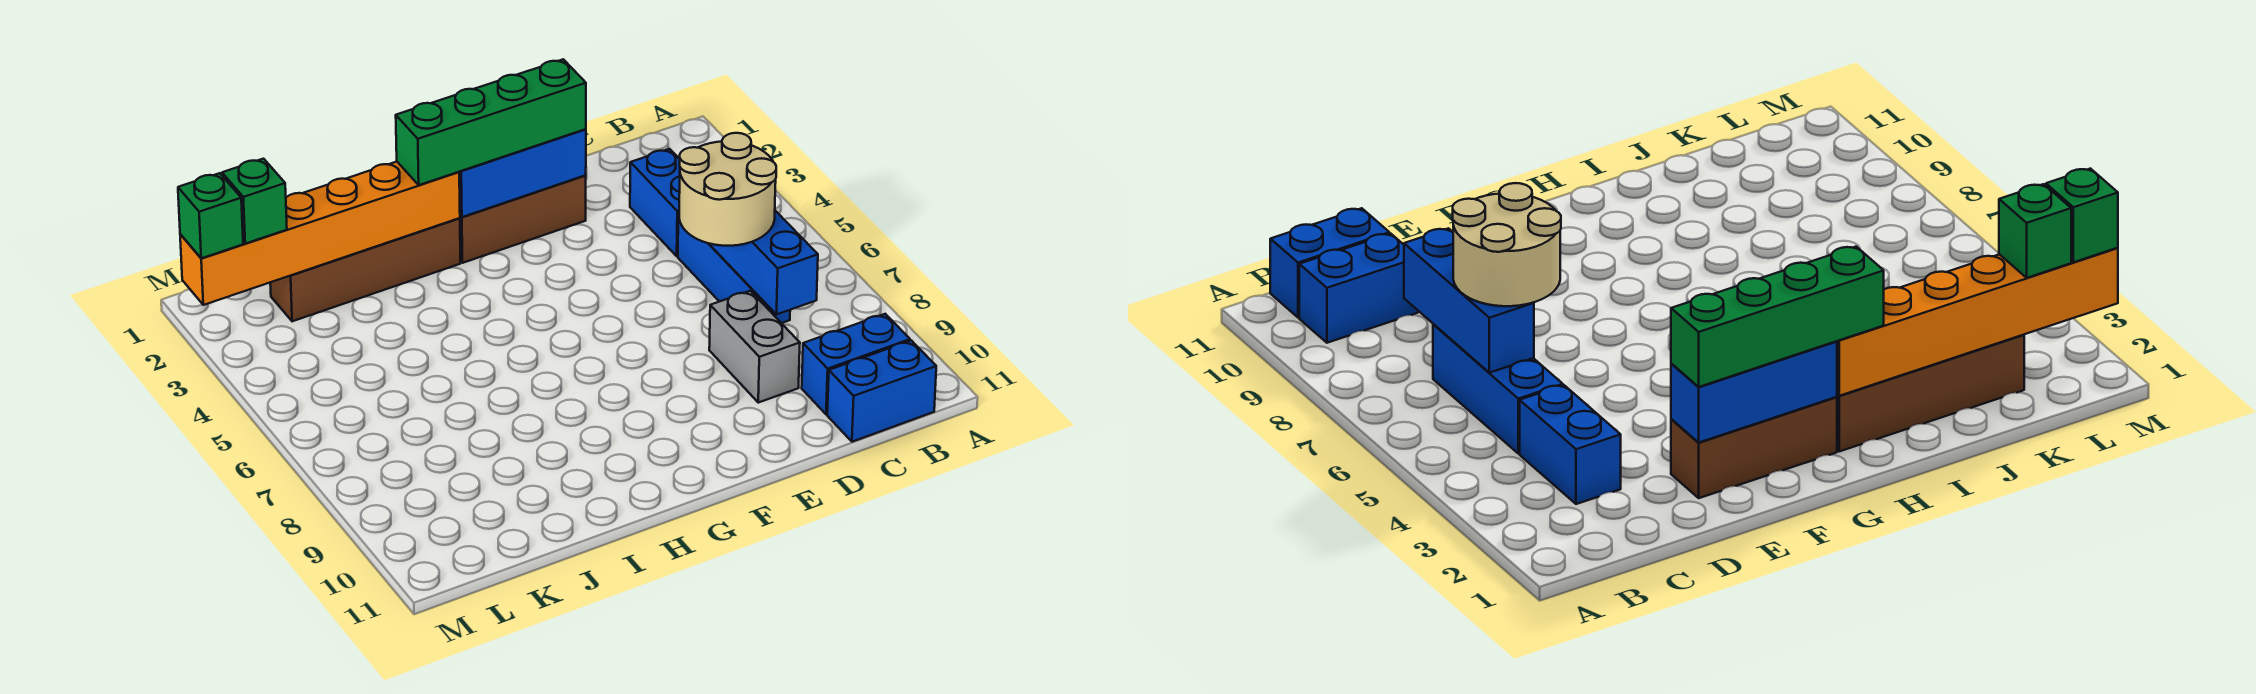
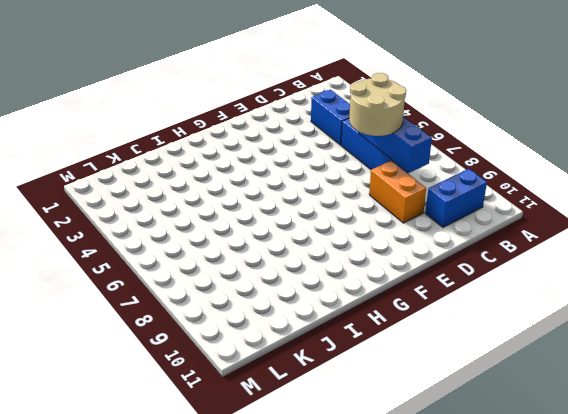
orange 1x2 brick [369,161,426,223] -> grey 1x2 brick [709,291,800,403]
none -> blue 1x2 brick [827,340,936,442]
none -> brown 1x3 brick [460,175,586,263]
none -> brown 1x4 brick [270,218,460,321]

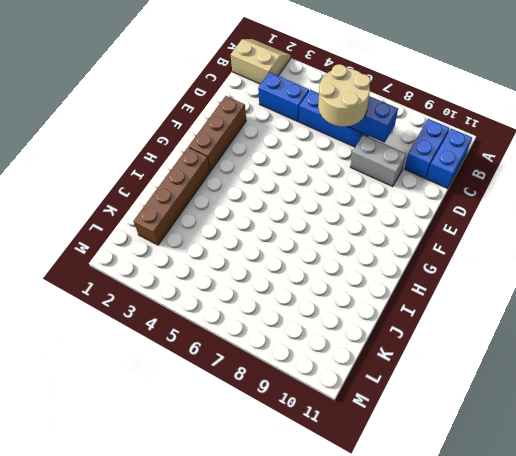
tan 2x2 slope [231,39,291,84] -> none
none -> blue 1x3 brick [459,129,586,217]
none -> orange 1x6 brick [180,162,460,305]
none -> green 1x4 brick [396,59,586,185]

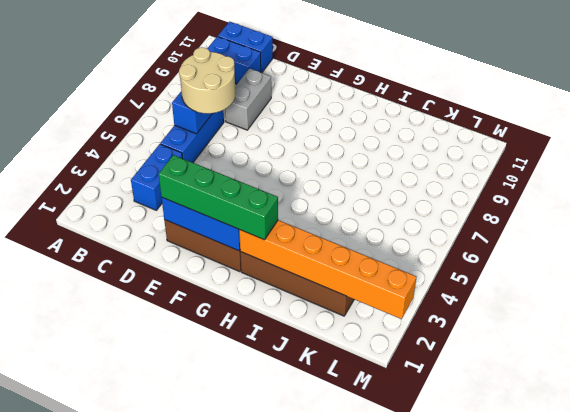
none -> green 1x1 brick [222,159,287,244]
none -> green 1x1 brick [178,173,243,258]

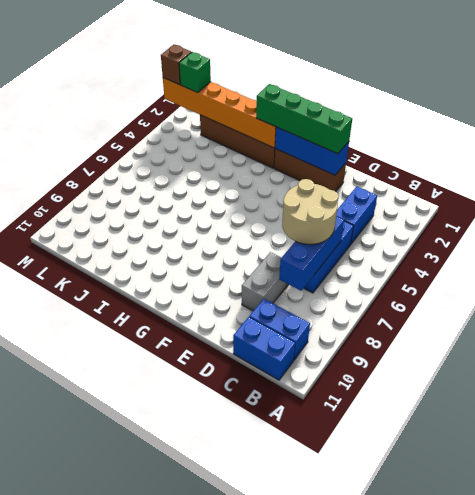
brown 1x1 brick [161,45,191,85] -> green 1x1 brick [178,173,243,258]

